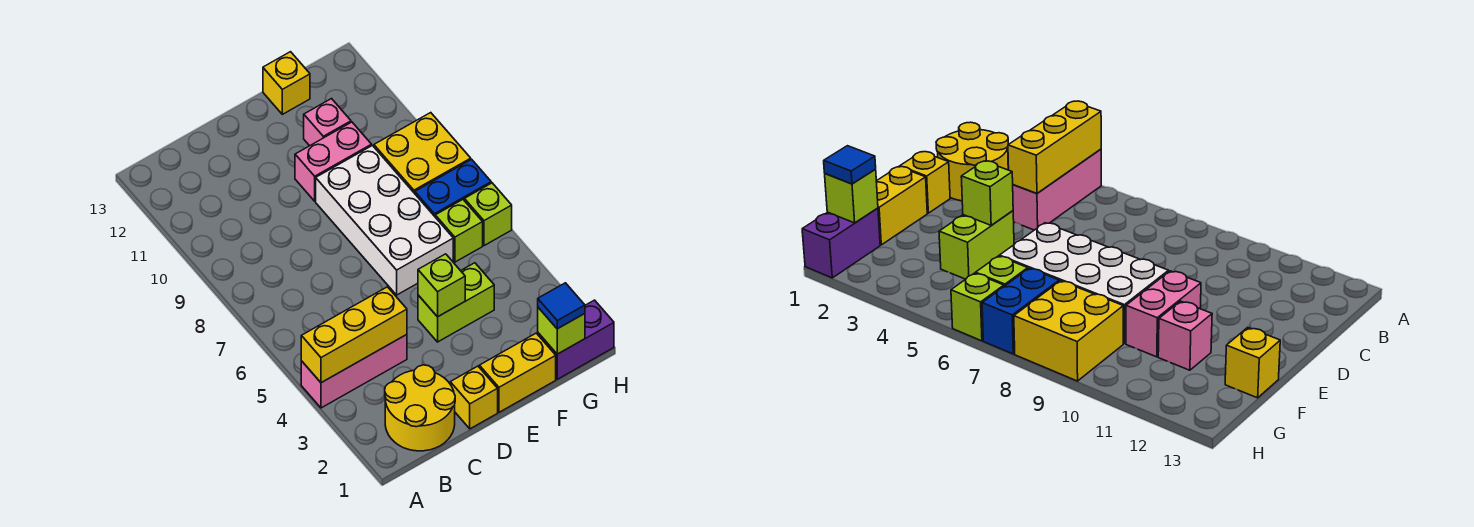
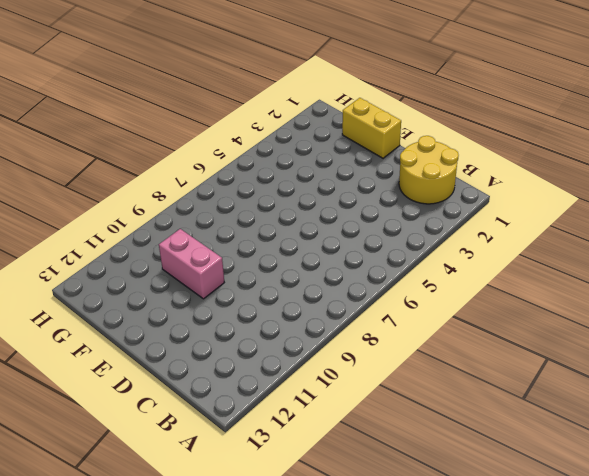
none -> pink 1x3 brick [301,335,407,408]
none -> yellow 1x1 brick [450,366,498,429]
none -> lime 1x2 brick [418,263,494,342]

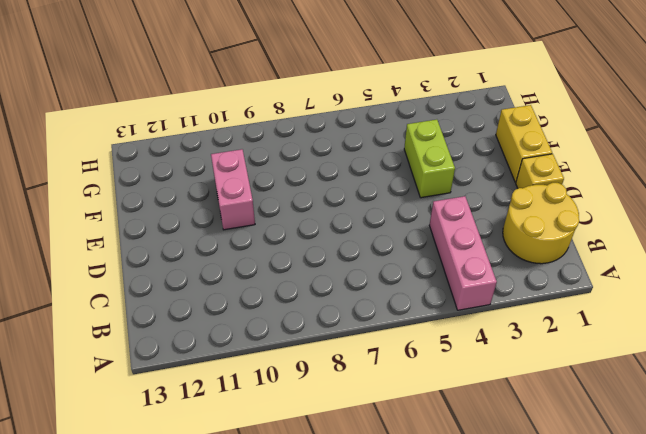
none -> white 2x4 brick [316,146,453,295]
none -> pink 1x1 brick [304,99,351,146]
none -> yellow 1x1 brick [263,52,310,114]

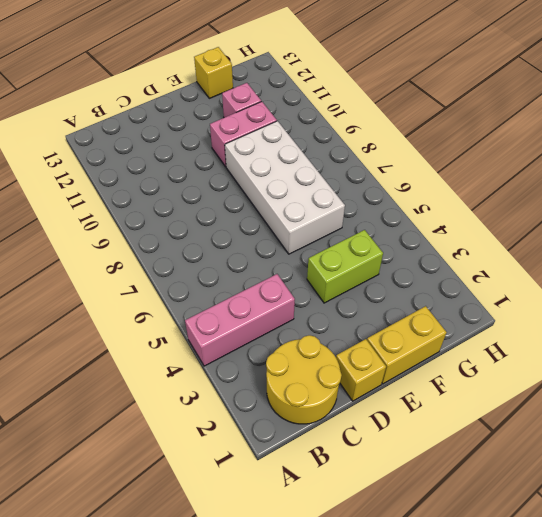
none -> purple 1x2 brick [538,300,614,379]
none -> lime 1x1 brick [435,200,483,262]
none -> blue 1x2 brick [415,159,491,216]

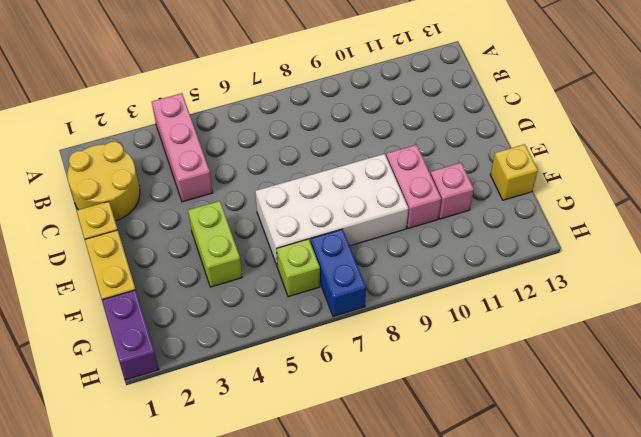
none -> yellow 2x2 brick [374,113,471,193]
none -> lime 1x1 brick [464,183,512,246]
none -> yellow 1x3 brick [301,287,407,383]

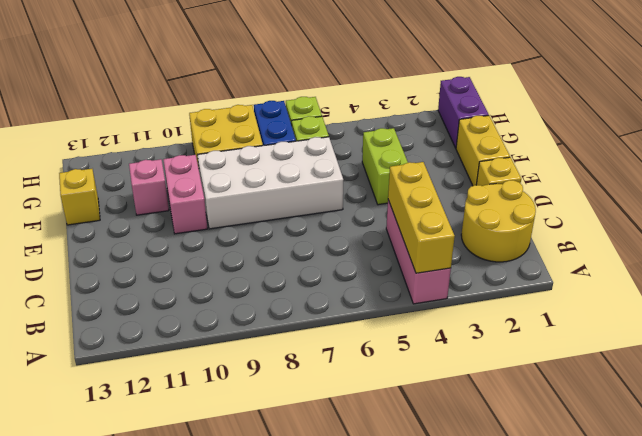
none -> lime 1x1 brick [418,254,465,317]
none -> lime 1x1 brick [538,308,585,354]
none -> blue 1x1 tile [538,283,585,329]

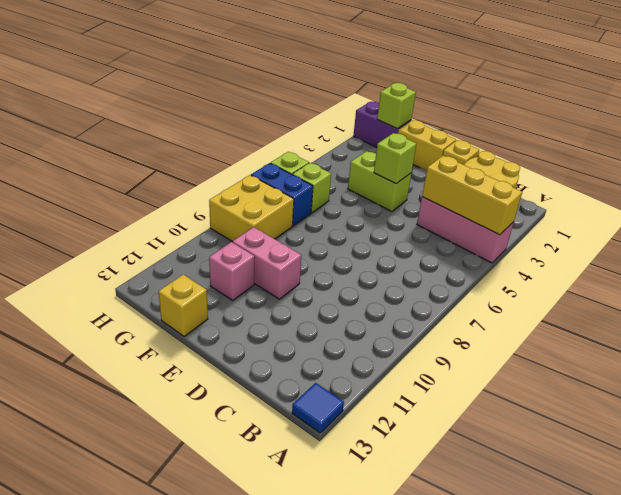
blue 1x1 tile [292,383,344,433] -> blue 1x1 tile moved to [538,283,585,329]
none -> white 2x4 brick [316,146,453,295]

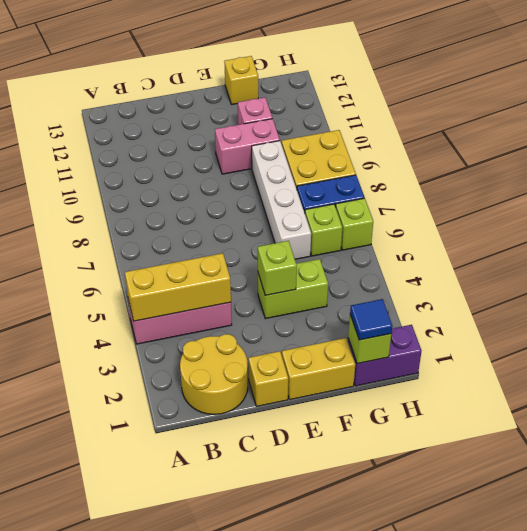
white 1x4 brick [252,141,311,259] -> white 2x4 brick [316,146,453,295]

